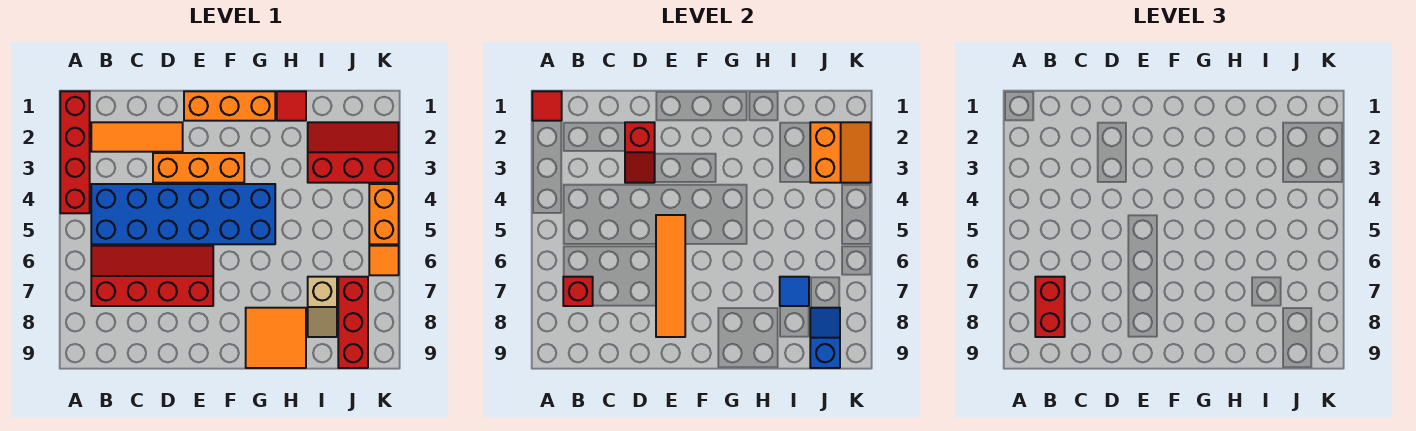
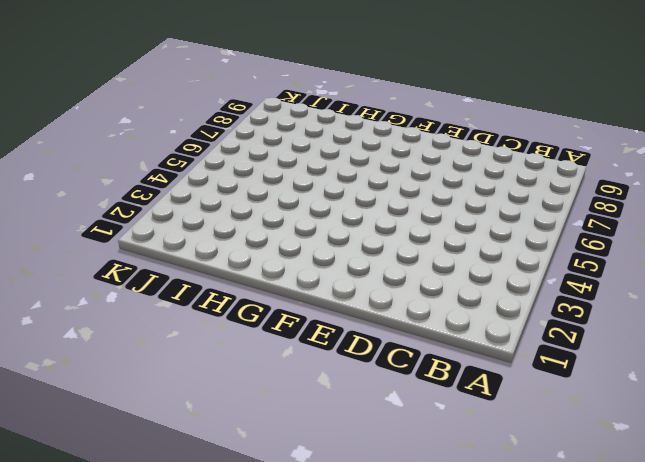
none -> red 1x4 brick [60,91,90,213]
none -> orange 1x3 tile [91,122,183,152]
none -> blue 2x6 brick [91,184,275,244]

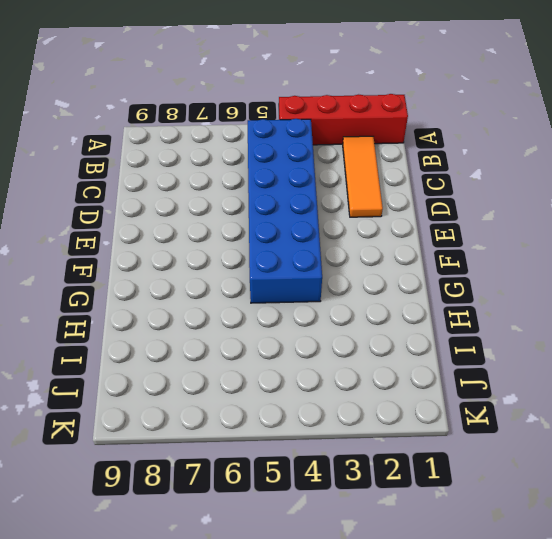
none -> red 2x4 slope [91,246,213,306]
none -> orange 1x3 brick [153,153,244,183]
none -> orange 1x3 brick [184,91,275,121]

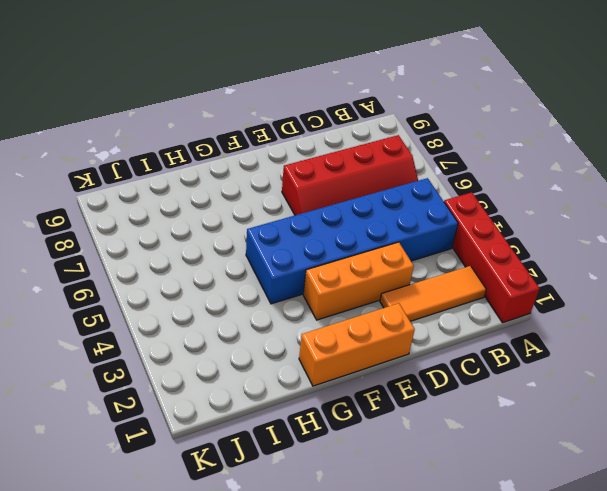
none -> orange 2x2 tile [246,308,306,368]
none -> red 1x1 tile [277,91,306,121]
none -> red 2x3 slope [308,122,399,183]

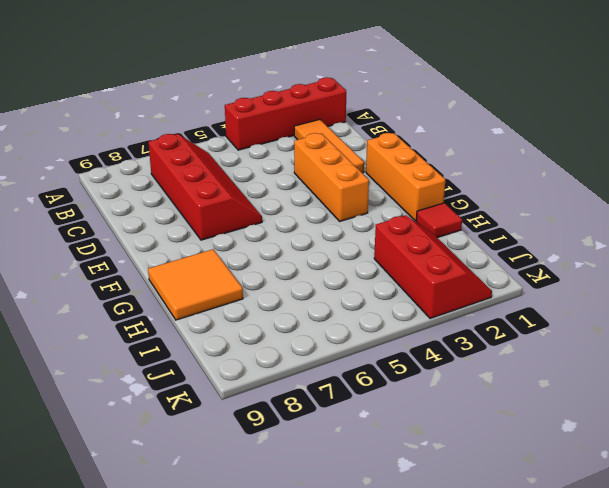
none -> blue 2x6 brick [91,184,275,244]
none -> tan 1x2 slope [308,277,337,337]
none -> red 1x3 brick [338,277,368,368]

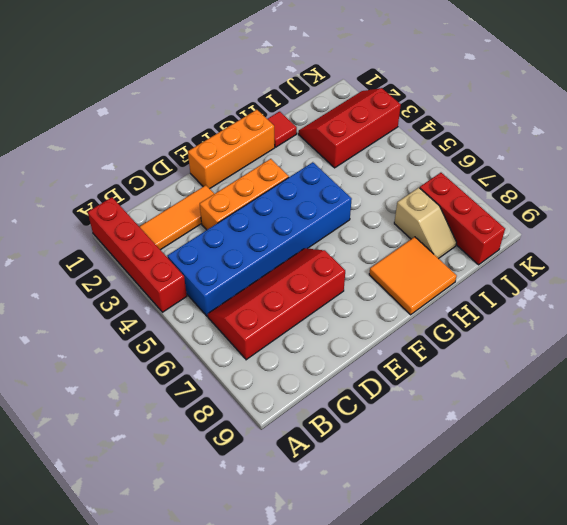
none -> orange 1x2 brick [369,184,399,244]
none -> orange 1x1 tile [369,246,399,275]
none -> red 1x1 tile [532,91,562,121]

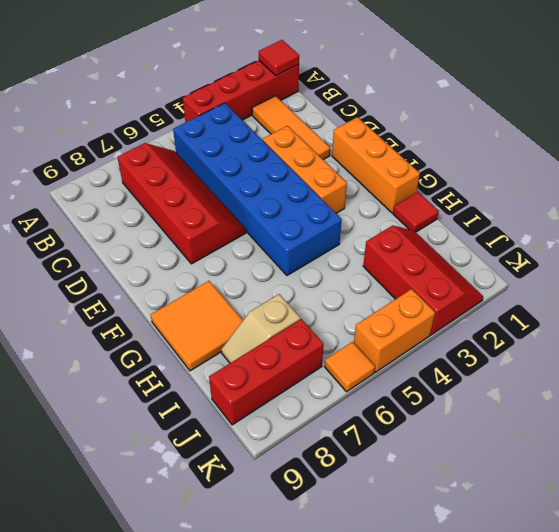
none -> red 1x1 brick [563,277,593,306]
none -> red 1x2 slope [625,122,655,183]
none -> orange 1x4 tile [656,215,685,337]

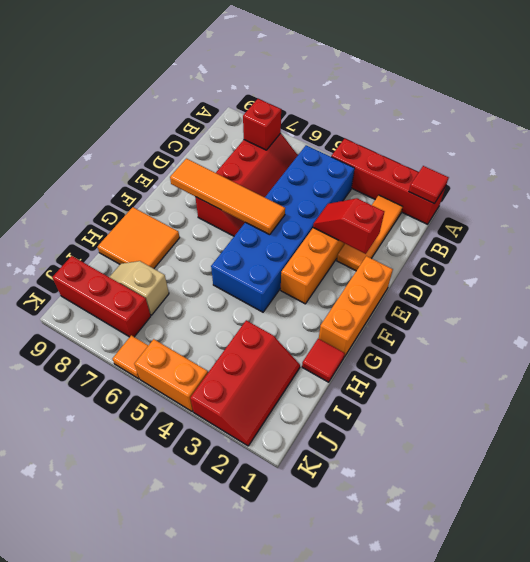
none -> blue 1x1 tile [780,277,809,306]
none -> orange 2x2 slope [810,122,871,183]
none -> blue 1x2 slope [810,308,840,368]

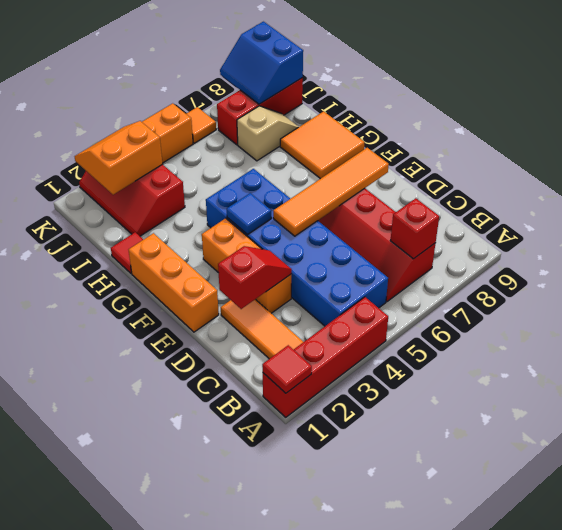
blue 1x1 tile [227,193,271,235] -> blue 1x1 tile moved to [780,277,809,306]
blue 2x2 slope [220,22,303,104] -> blue 1x2 slope [810,308,840,368]
none -> red 1x2 brick [1035,277,1065,337]

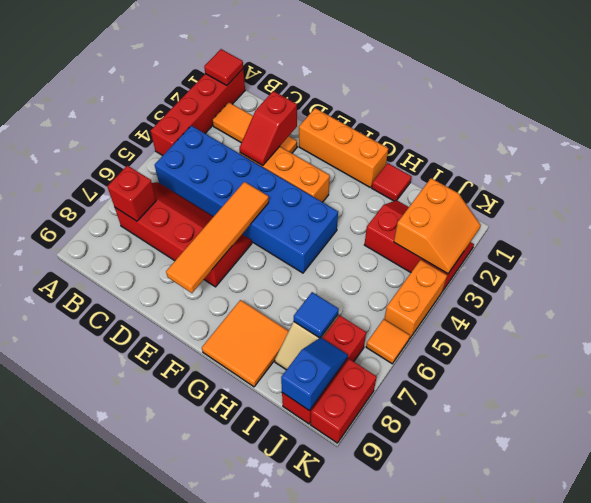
red 1x2 brick [310,359,377,443] -> red 1x2 brick moved to [1035,277,1065,337]

